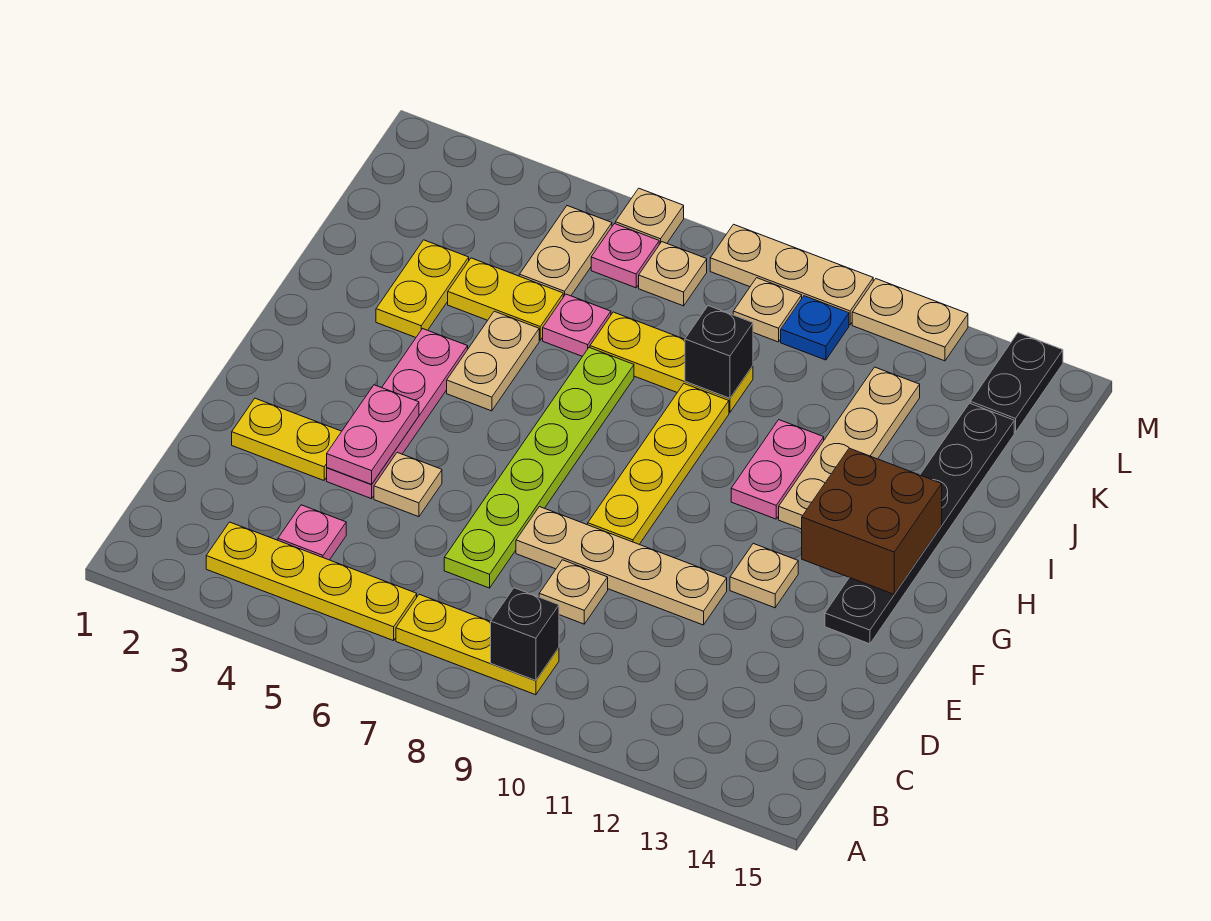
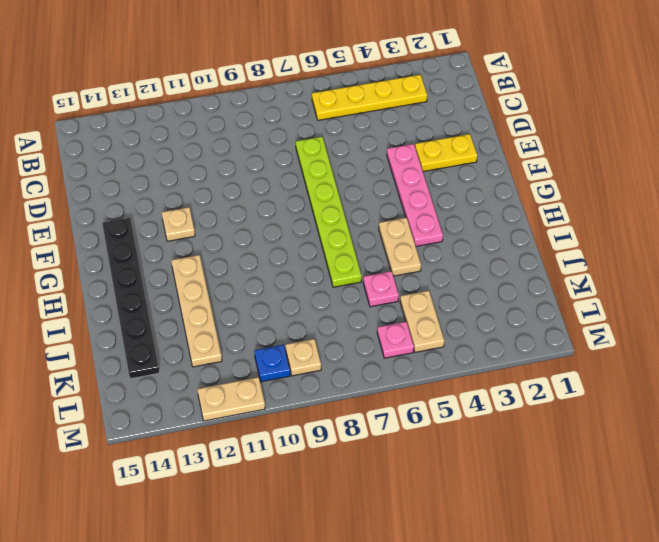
none -> yellow 1x3 plate [396,594,559,695]
none -> pink 1x1 plate [278,505,346,560]
none -> tan 1x1 plate [539,560,608,624]
none -> tan 1x1 plate [374,452,442,517]

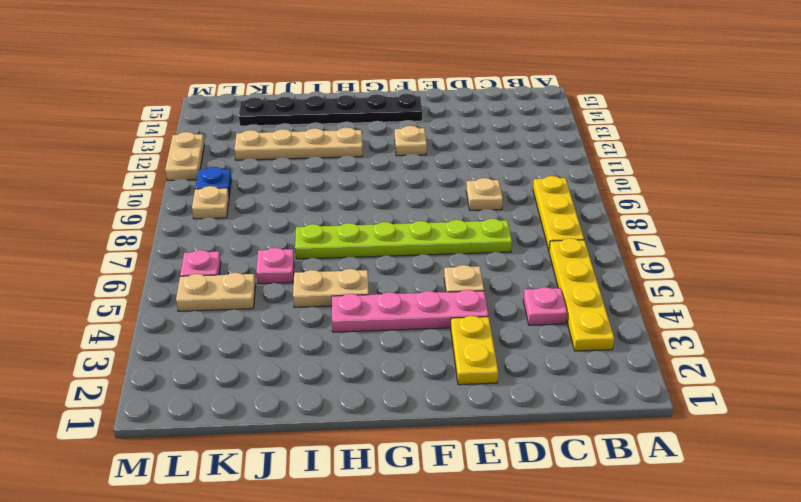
none -> tan 1x4 plate [516,507,727,625]
none -> yellow 1x4 plate [588,384,729,544]
none -> pink 1x2 plate [731,420,824,519]
none -> yellow 1x2 plate [376,240,469,337]

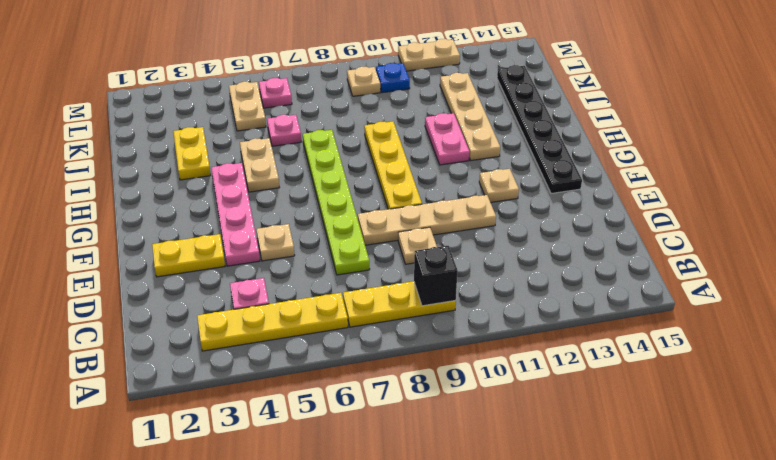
none -> yellow 1x2 plate [448,258,563,340]
none -> yellow 1x3 plate [590,312,753,412]
none -> tan 1x1 plate [639,242,707,306]
none -> black 1x2 plate [970,333,1063,432]

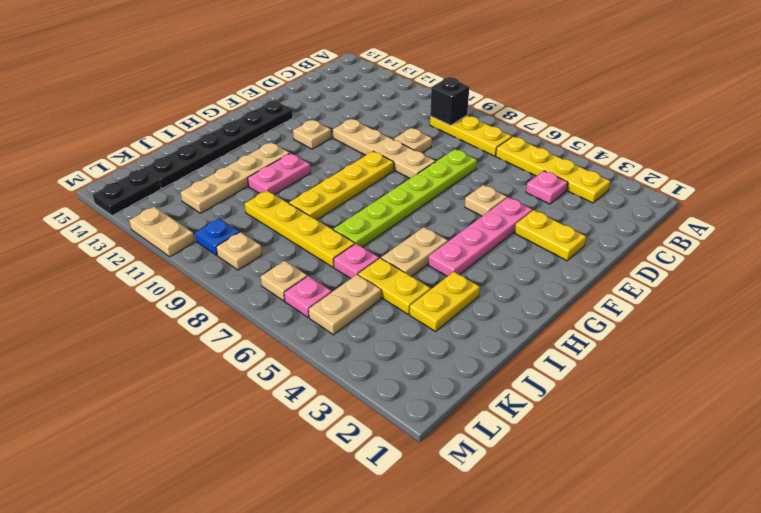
yellow 1x4 plate [245,191,355,267] -> yellow 1x3 plate [590,312,753,412]
none -> tan 1x1 plate [615,188,684,244]
none -> tan 1x3 plate [710,224,873,325]
none -> pink 1x2 plate [327,385,419,485]
none -> brown 2x2 brick [802,448,942,594]

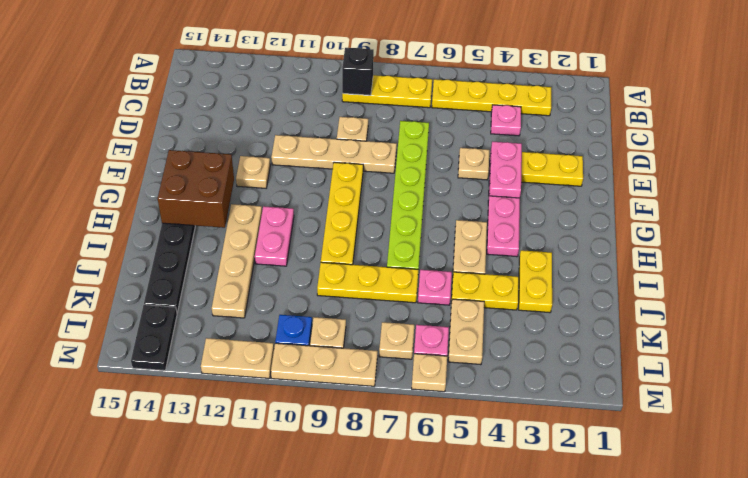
none -> black 1x1 brick [685,306,753,398]

